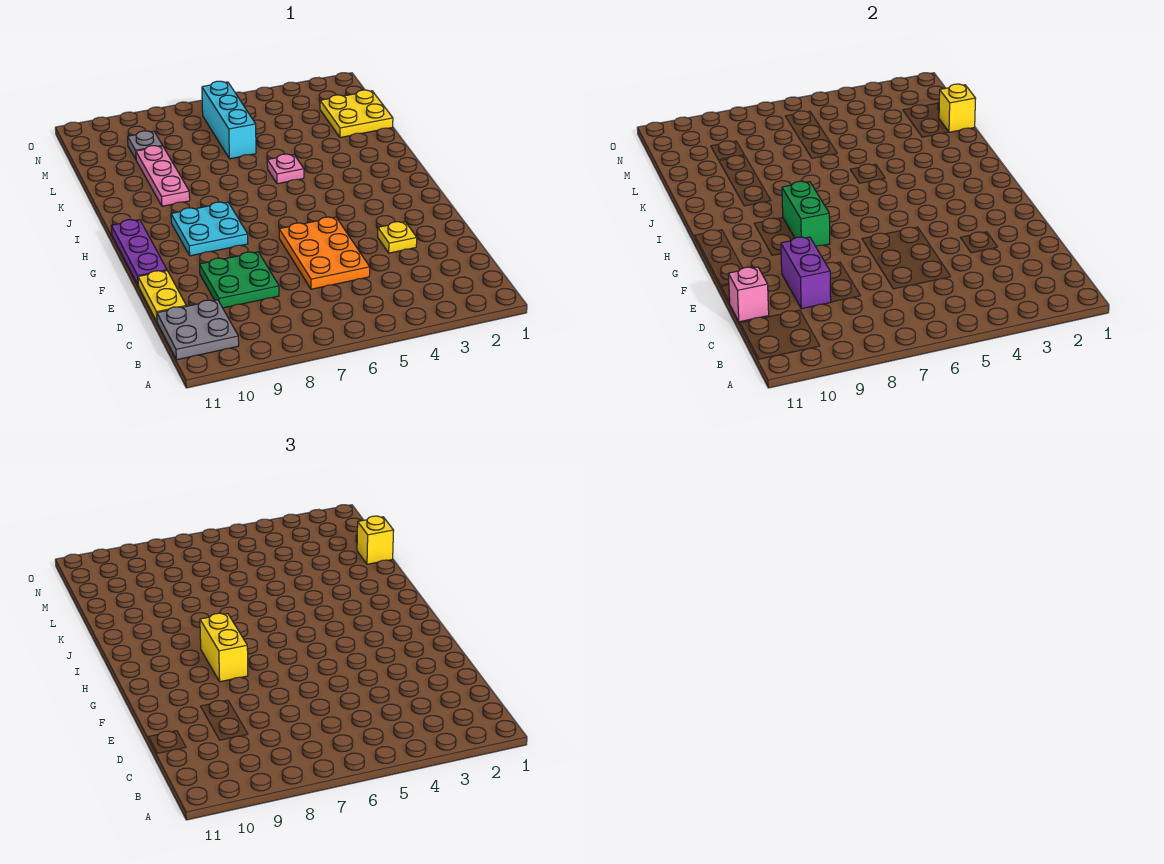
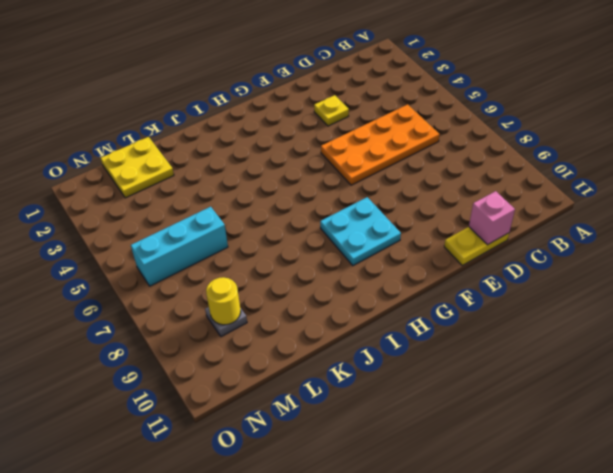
orange 2x4 plate [321,104,440,185] -> orange 2x3 plate [279,217,370,289]
yellow 1x1 round brick [206,277,241,325] -> none
none -> grey 2x2 plate [157,300,239,360]
none -> green 2x2 plate [199,252,279,308]
none -> purple 1x3 plate [111,220,167,285]

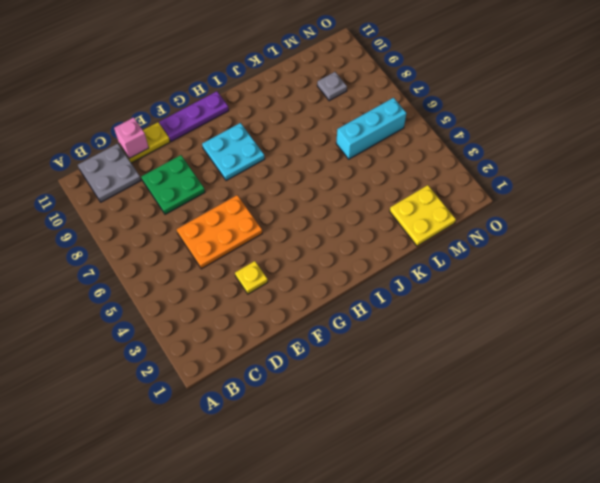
none -> pink 1x1 plate [267,154,304,184]
none -> pink 1x3 plate [136,146,190,206]
none -> purple 1x2 brick [781,237,831,309]

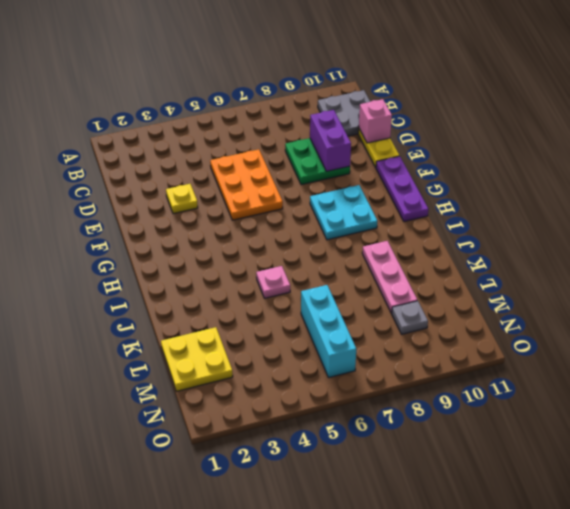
none -> green 1x2 brick [782,181,830,246]
none -> yellow 1x1 brick [939,84,976,132]
none -> yellow 1x2 brick [200,613,248,682]

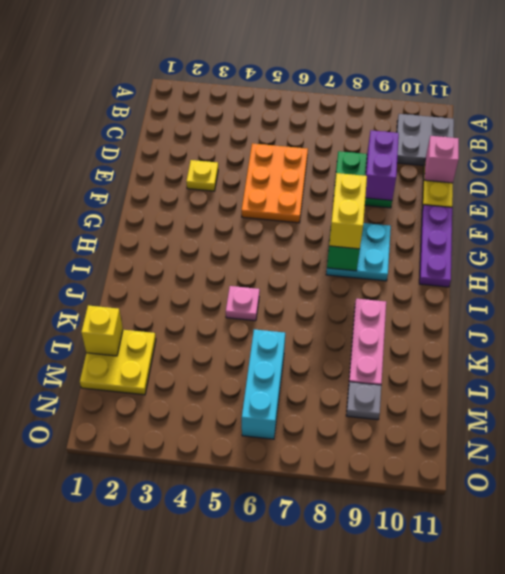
none -> yellow 1x1 brick [357,516,394,564]

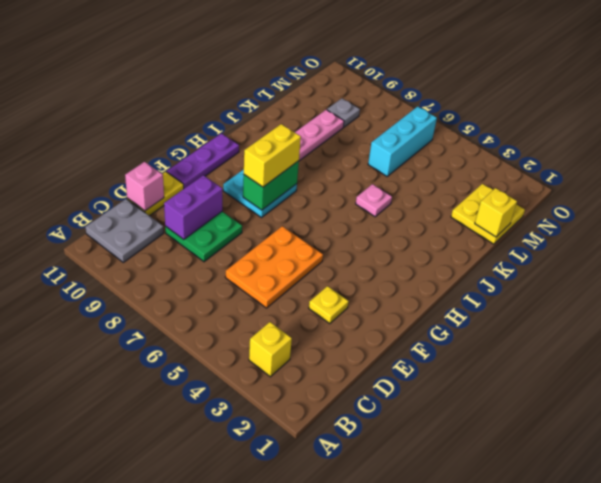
yellow 1x1 brick [249,322,292,377] -> yellow 1x1 brick moved to [357,516,394,564]

